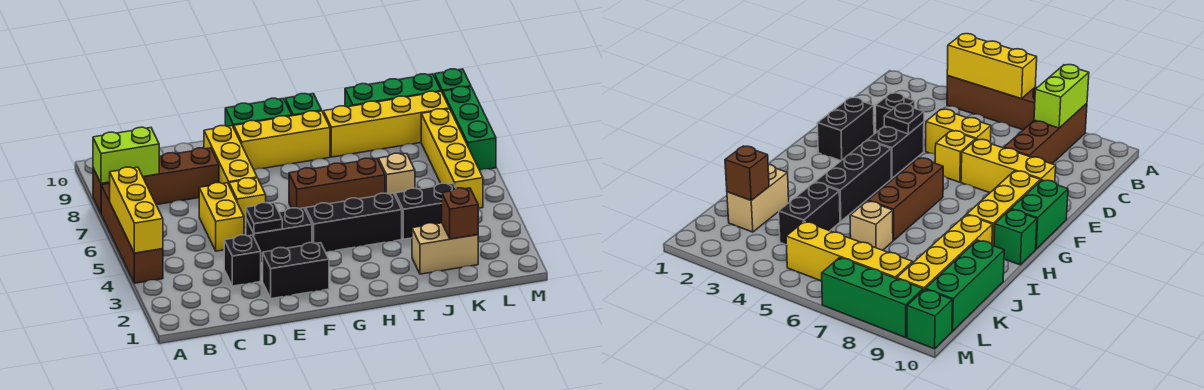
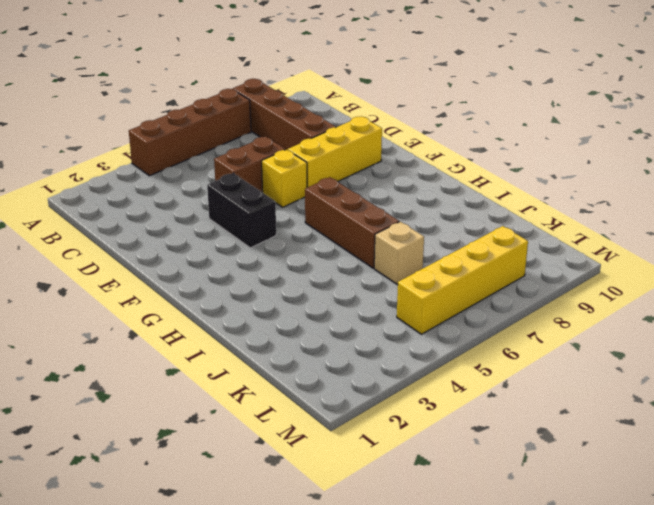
brown 1x2 brick [214,136,285,192] -> yellow 1x2 brick [199,183,244,251]
none -> black 1x1 brick [224,235,261,286]
none -> black 1x2 brick [263,243,329,299]
none -> yellow 1x3 brick [234,111,330,170]

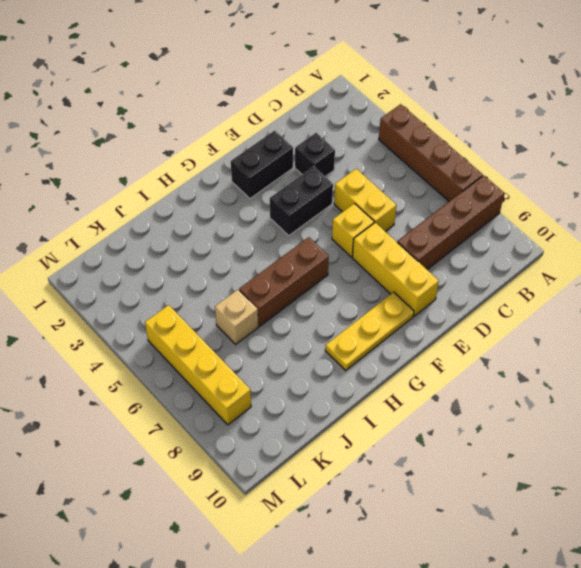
yellow 1x3 plate [325,292,414,370] -> yellow 1x3 brick [234,111,330,170]
none -> green 1x2 brick [225,98,292,128]
none -> black 1x3 brick [306,193,402,252]
none -> green 1x1 brick [285,94,322,116]

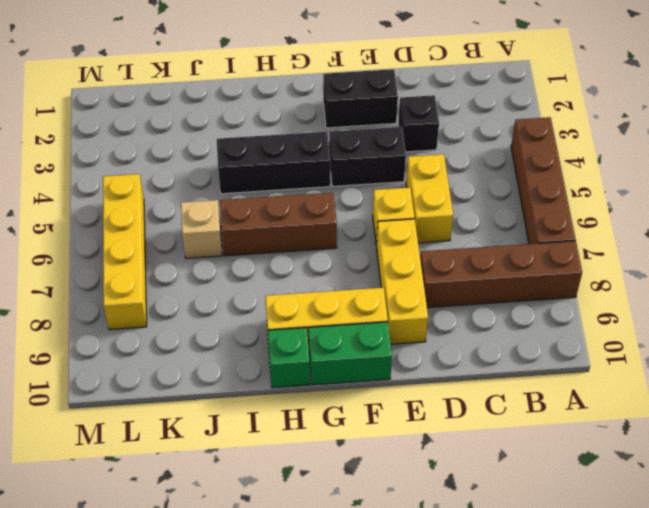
none -> yellow 1x4 brick [323,91,449,157]
none -> tan 1x2 brick [412,223,478,274]
none -> black 1x2 brick [395,183,456,239]

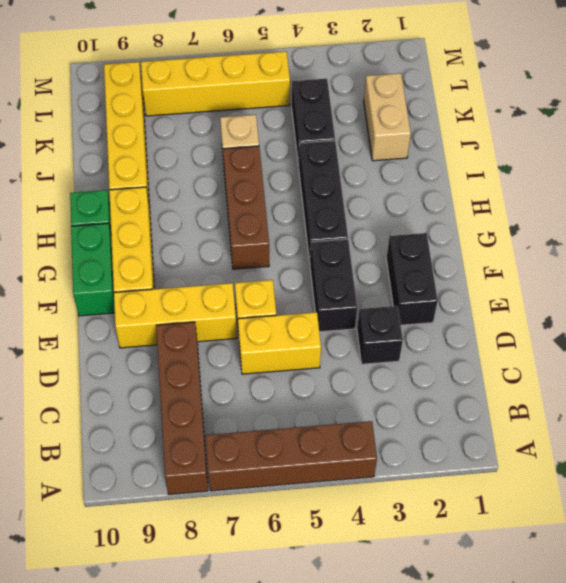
none -> green 1x3 brick [345,74,441,107]
none -> green 1x3 brick [443,87,496,170]
none -> green 1x1 brick [435,69,471,94]

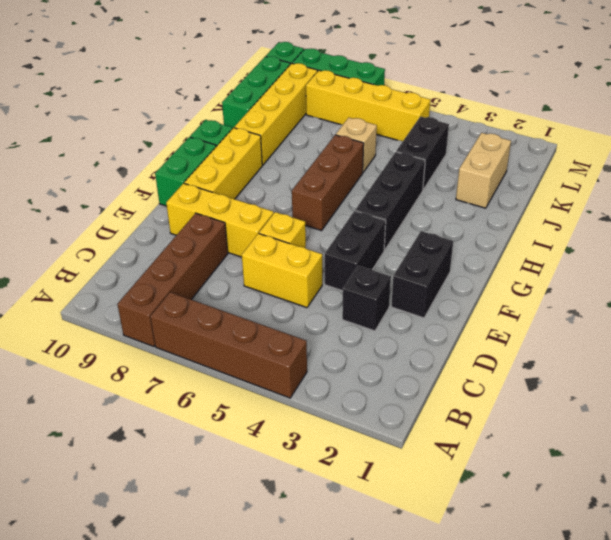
none -> yellow 1x3 brick [110,167,163,253]
none -> lime 1x2 brick [93,127,159,183]
none -> black 1x1 plate [246,203,282,234]

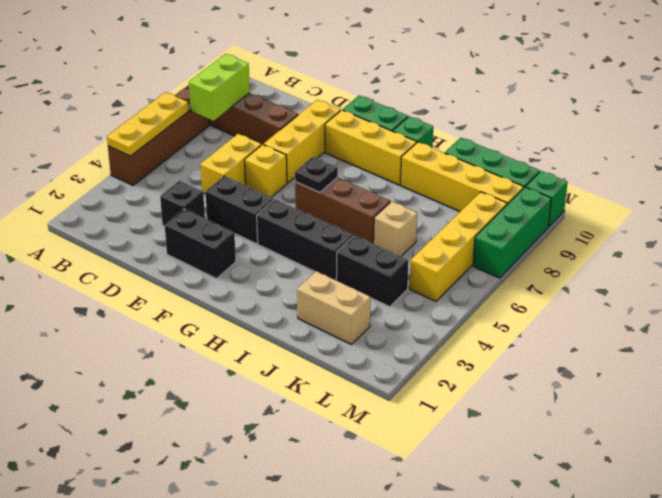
yellow 1x3 plate [107,92,189,156] -> yellow 1x3 brick [110,167,163,253]
lime 1x2 brick [189,54,250,121] -> lime 1x2 brick turned to [93,127,159,183]
black 1x1 plate [295,157,338,193] -> black 1x1 plate moved to [246,203,282,234]
none -> brown 1x1 brick [442,188,478,239]

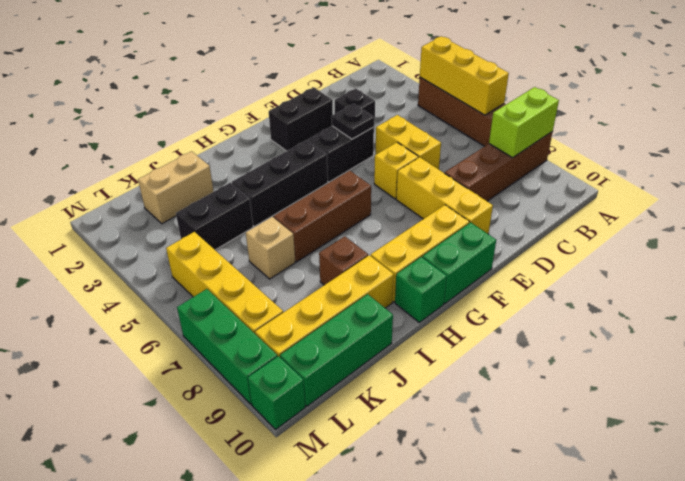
brown 1x1 brick [319,236,368,285] -> brown 1x1 brick moved to [442,188,478,239]

